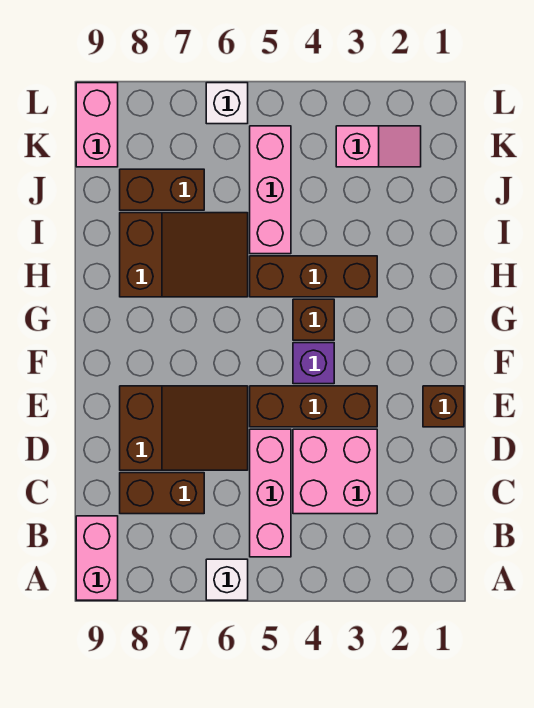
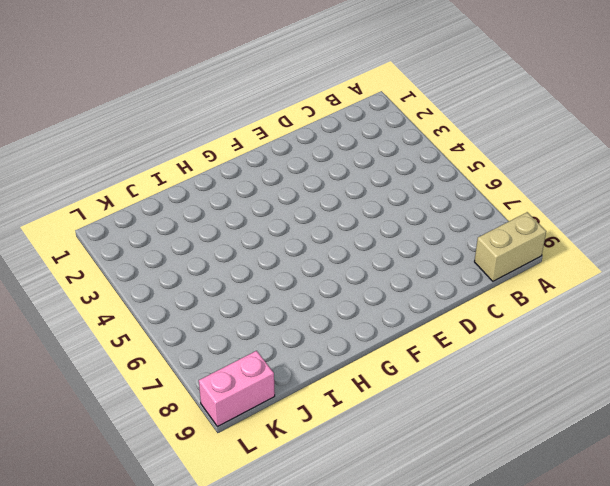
tan 1x2 brick [474,212,546,281] -> pink 1x2 brick [76,516,118,600]
none -> white 1x1 brick [206,559,248,600]
none -> pink 1x3 brick [250,429,291,557]
none -> pink 2x2 brick [293,429,377,514]

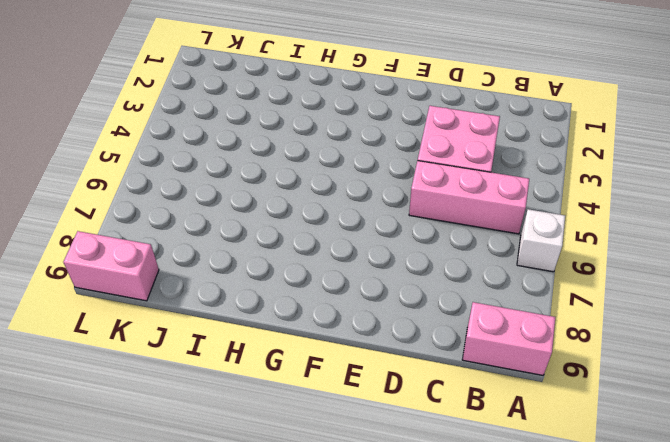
none -> brown 1x2 brick [120,473,204,514]
none -> brown 2x3 slope [120,386,248,470]
none -> brown 1x1 brick [423,386,464,427]

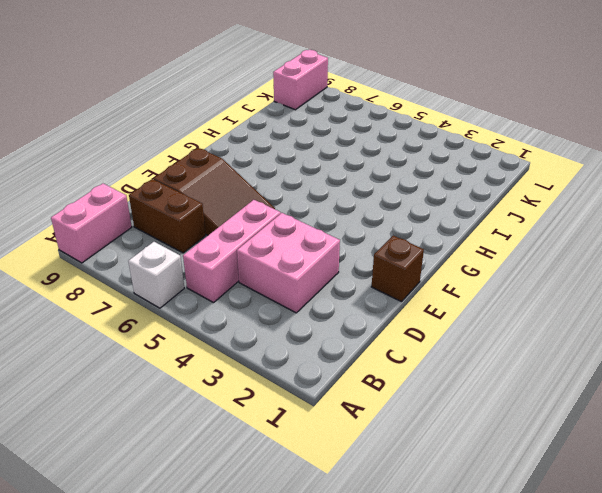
none -> brown 1x3 brick [250,386,377,427]
none -> purple 1x1 brick [293,343,334,384]
none -> brown 1x1 brick [293,299,334,340]

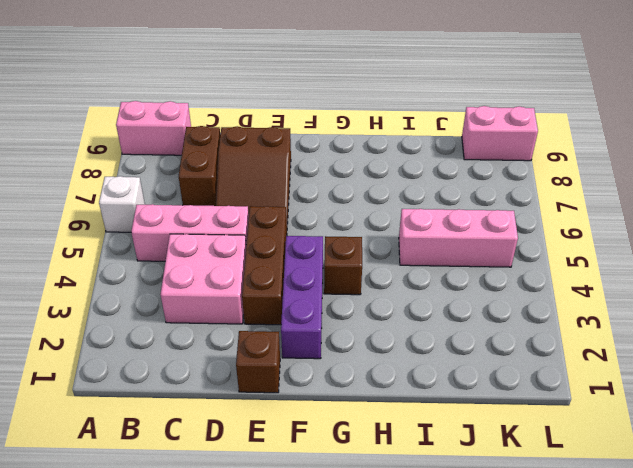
purple 1x3 brick [281,236,323,359] -> purple 1x1 brick [293,343,334,384]
none -> brown 1x3 brick [250,256,377,297]
none -> brown 2x3 slope [120,213,248,297]
none -> brown 1x2 brick [120,169,204,210]

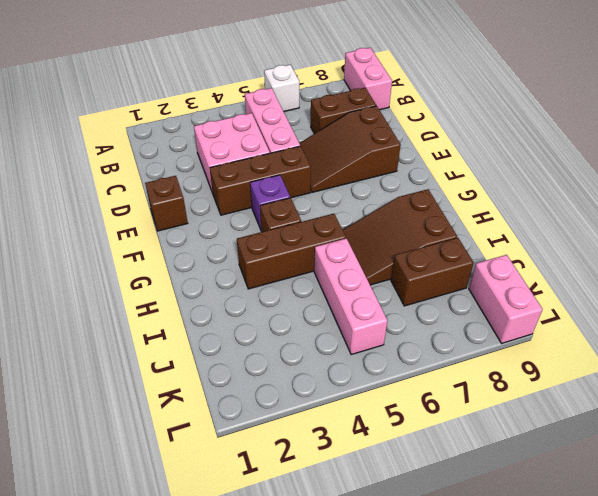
none -> pink 1x2 slope [336,126,421,167]
none -> white 1x1 brick [206,83,248,124]

